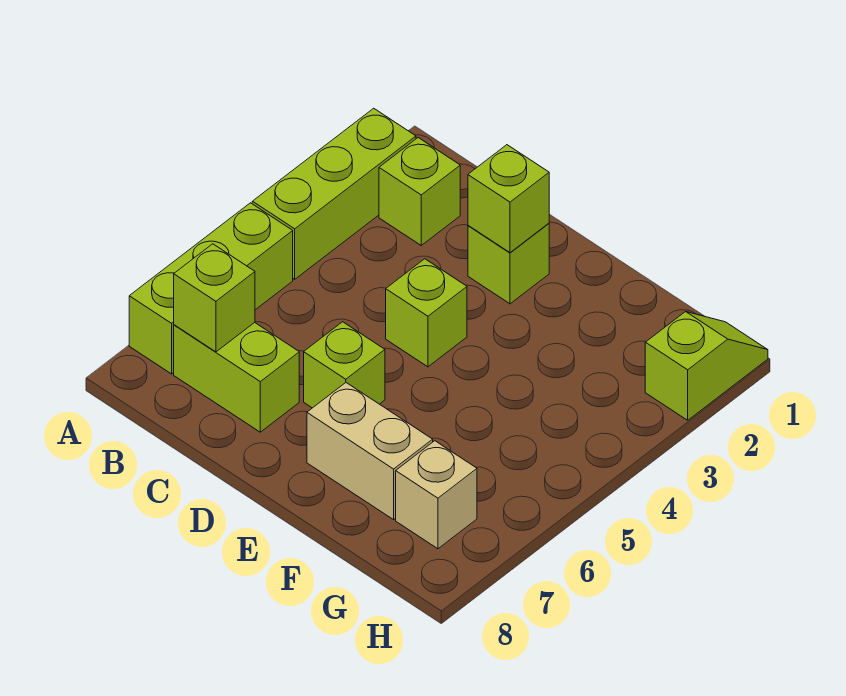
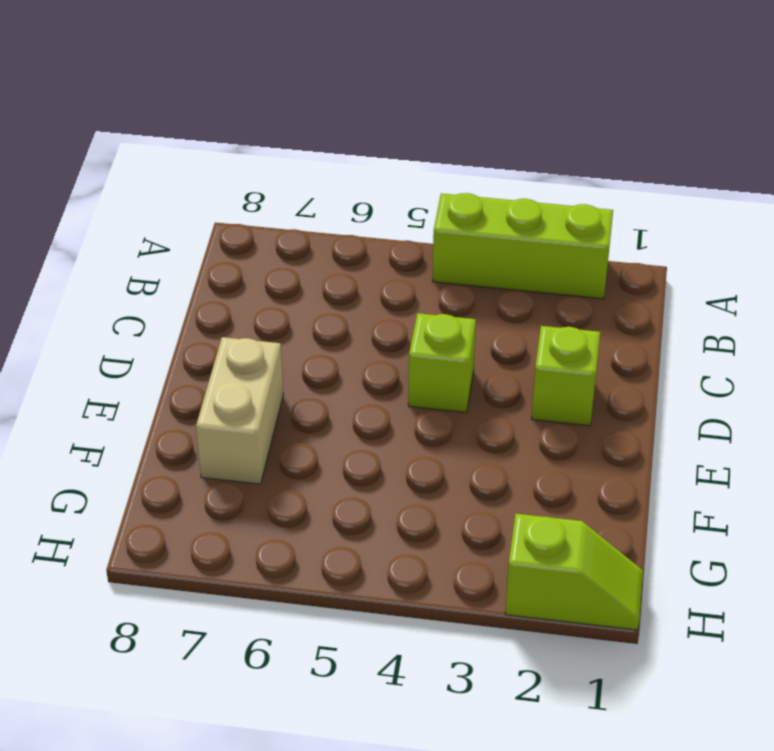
none -> lime 1x3 brick [129,203,293,374]
none -> lime 1x1 brick [379,138,460,245]
none -> lime 1x2 brick [174,323,299,432]

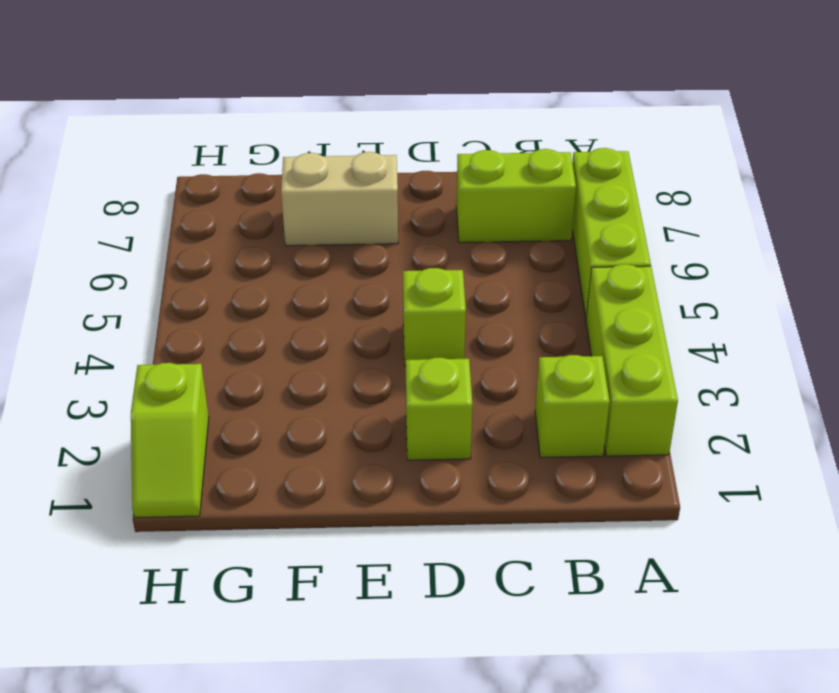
none -> lime 1x1 brick [304,322,385,408]
none -> tan 1x1 brick [396,441,477,549]
none -> lime 1x1 brick [174,244,255,352]

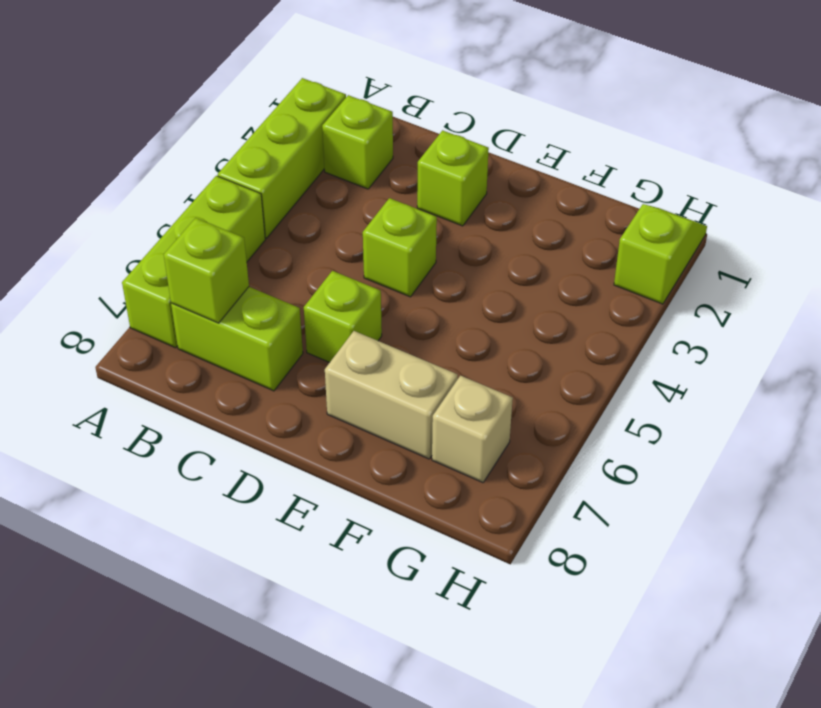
none -> lime 1x1 brick [468,145,549,253]

